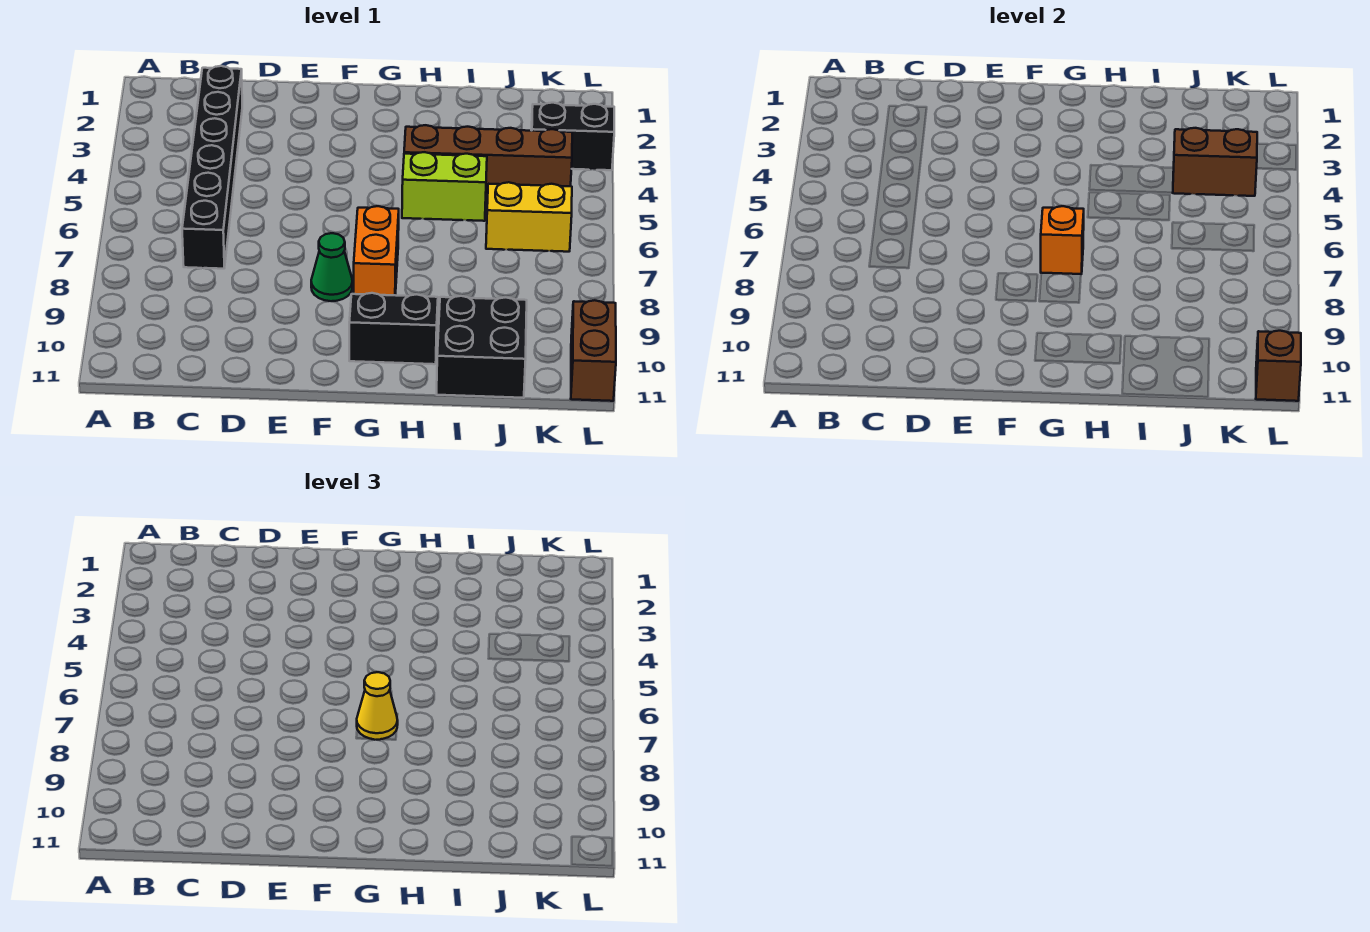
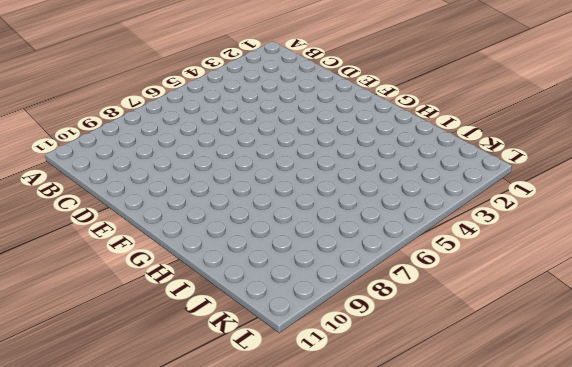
none -> black 1x6 brick [182,66,242,269]
none -> green 1x1 cone [311,233,353,301]
none -> orange 1x2 brick [354,206,399,295]

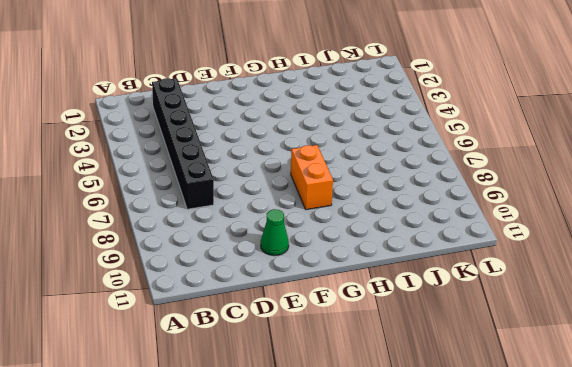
green 1x1 cone [261,209,289,256] -> green 1x1 cone moved to [311,233,353,301]
none -> black 1x2 brick [349,293,438,364]
none -> brown 1x4 brick [404,125,572,193]
none -> lime 1x2 brick [402,152,487,221]

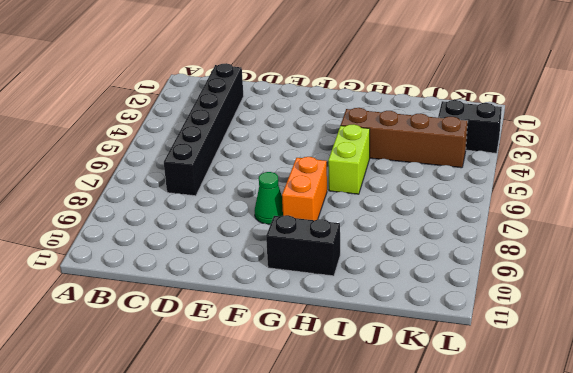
lime 1x2 brick [328,124,370,194] -> lime 1x2 brick turned to [402,152,487,221]
none -> black 2x2 brick [437,296,527,398]
none -> yellow 1x2 brick [486,182,572,252]
none -> brown 1x2 brick [571,300,616,401]

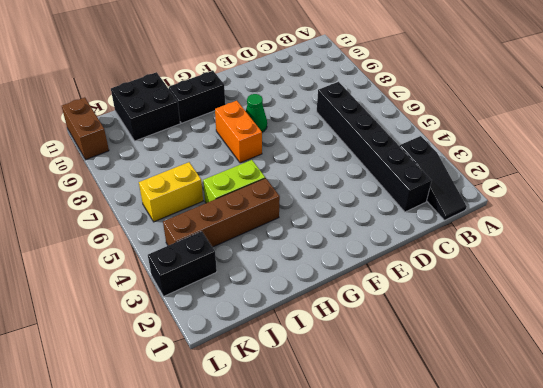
black 1x3 slope [400,136,467,220] -> none
none -> orange 1x1 brick [1041,206,1084,274]
none -> brown 1x2 brick [1173,128,1257,196]
none -> brown 1x1 brick [1256,331,1301,401]

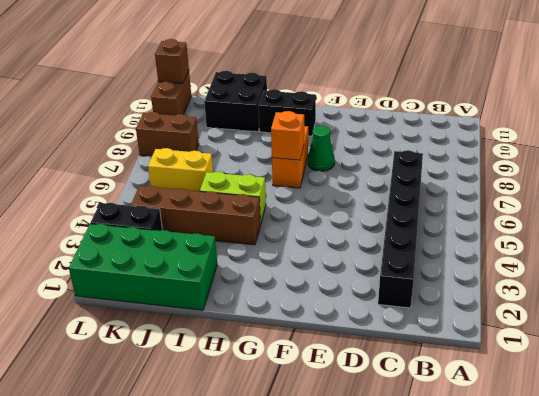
green 2x4 brick [69,224,217,310] -> none
brown 1x2 brick [136,112,199,156] -> brown 1x2 brick moved to [1173,128,1257,196]
none -> yellow 1x1 cone [357,672,398,740]

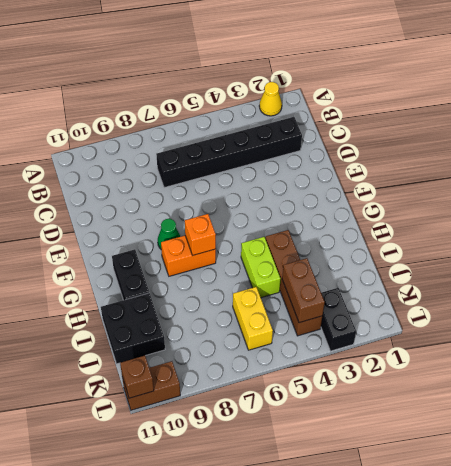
yellow 1x1 cone [259,82,282,116] -> yellow 1x1 cone moved to [357,672,398,740]

